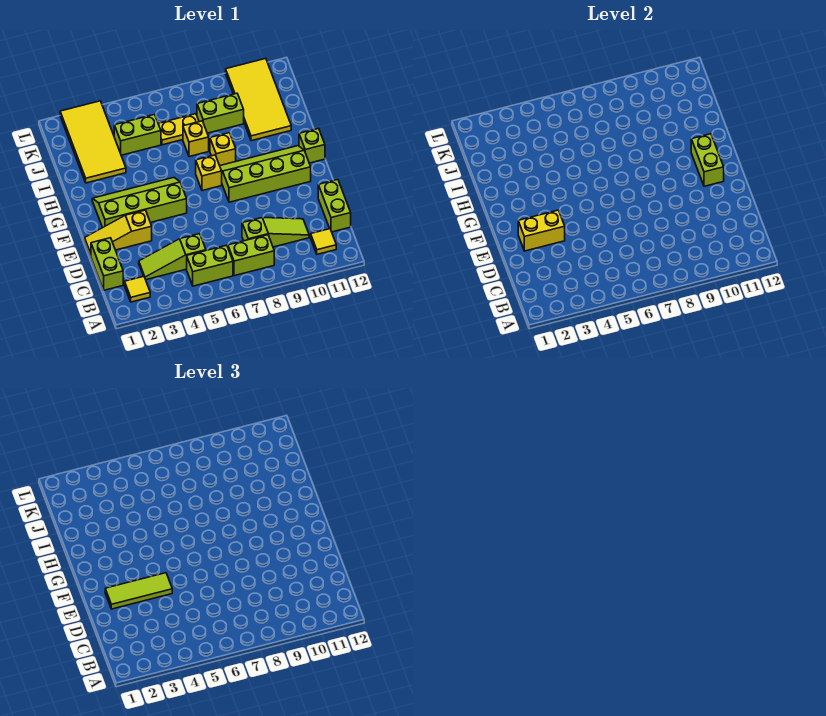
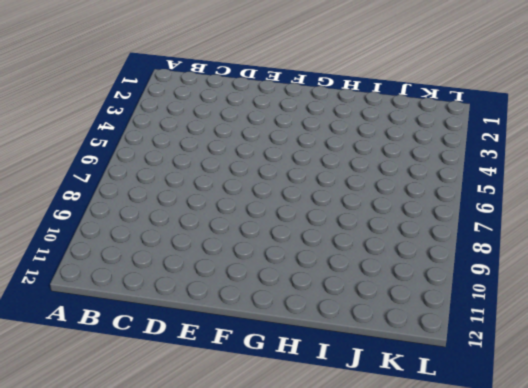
none -> yellow 1x1 tile [125,276,150,302]
none -> lime 1x2 brick [187,245,233,286]
none -> lime 1x2 brick [228,235,274,276]

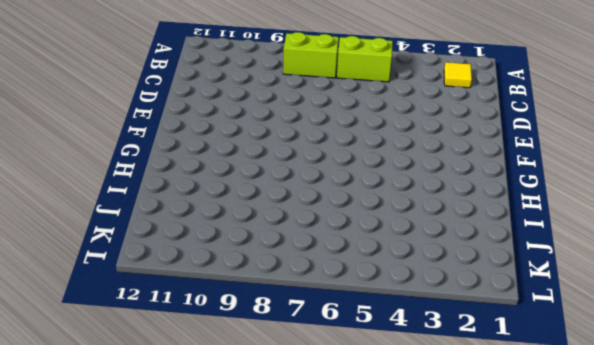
none -> yellow 1x1 tile [311,229,336,254]
none -> lime 1x2 brick [91,238,123,290]
none -> lime 1x3 slope [139,234,206,280]

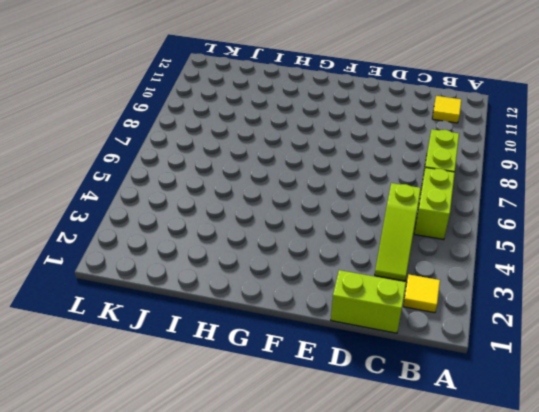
none -> lime 1x3 slope [242,218,309,247]
none -> lime 1x2 brick [318,180,351,232]
none -> yellow 1x3 slope [85,210,152,256]

